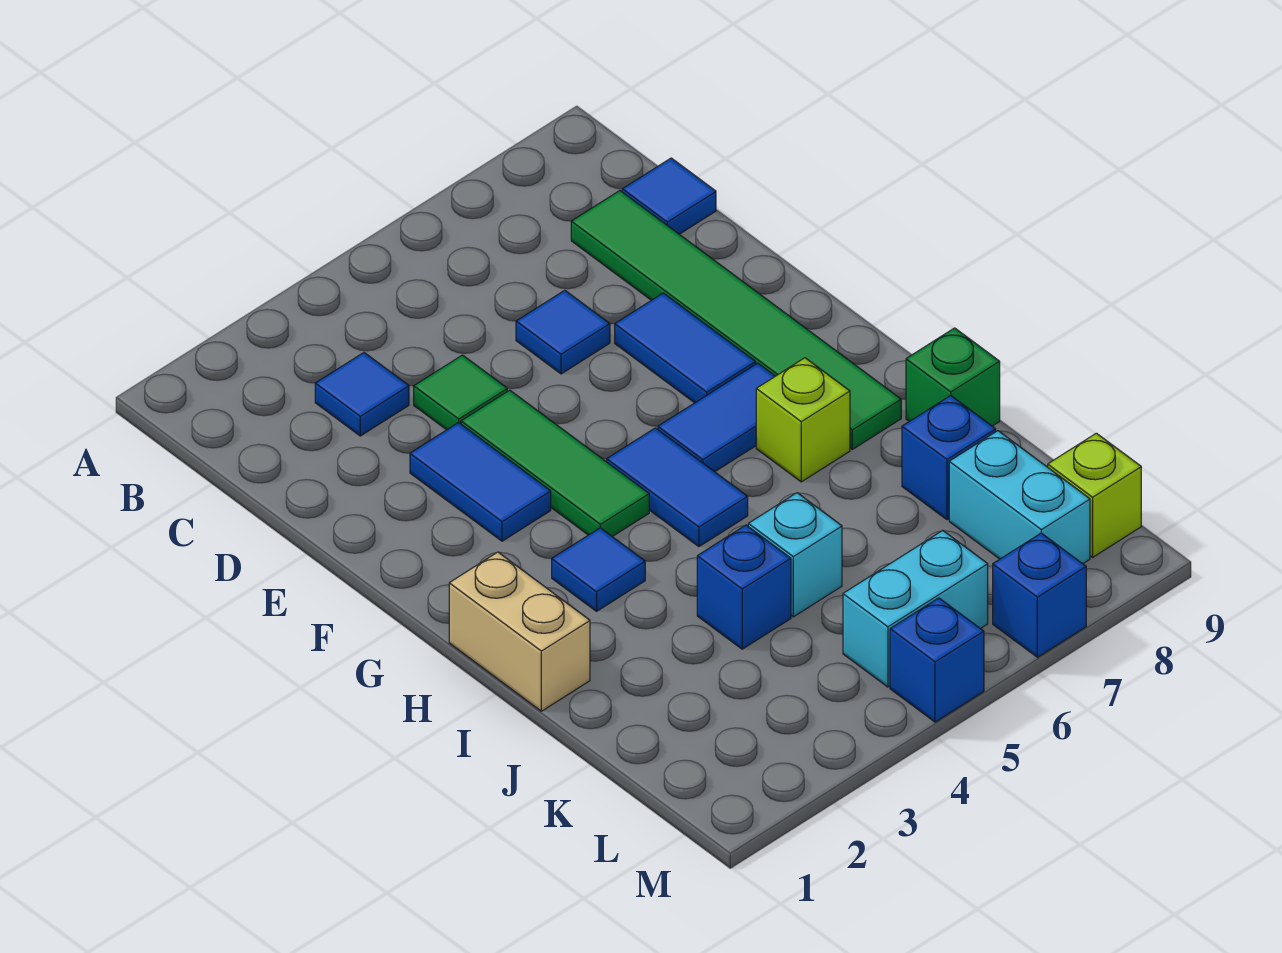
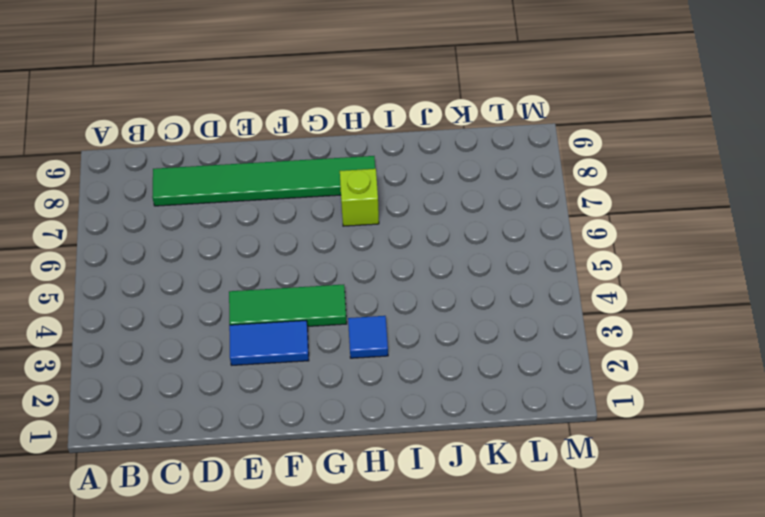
none -> blue 1x1 tile [315,353,409,436]
none -> blue 1x1 tile [622,158,716,234]
none -> green 1x1 tile [414,355,507,430]

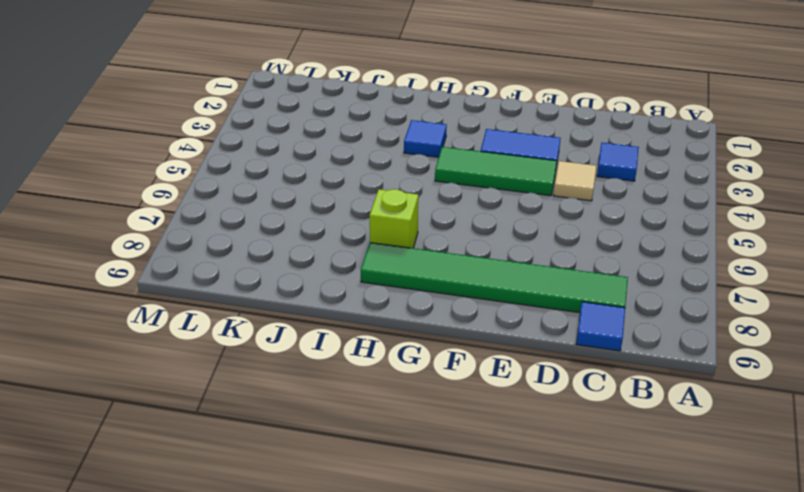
tan 1x1 tile [554,161,596,201] -> green 1x1 tile [414,355,507,430]
none -> blue 1x1 tile [516,290,610,374]
none -> blue 1x2 tile [615,293,756,403]
none -> blue 1x2 tile [607,428,748,547]

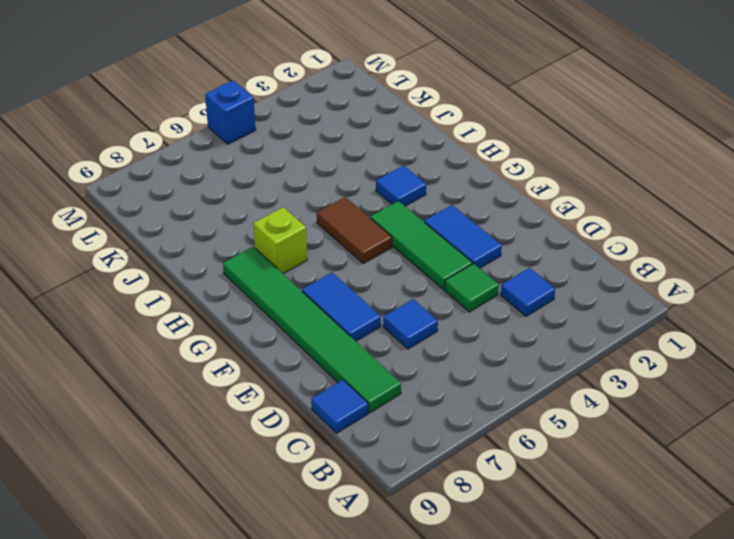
brown 1x2 tile [317,197,392,263] -> blue 1x2 tile [607,428,748,547]
none -> blue 1x2 tile [658,363,775,472]
none -> tan 1x2 brick [449,552,590,711]
none -> green 1x1 brick [906,328,1000,426]

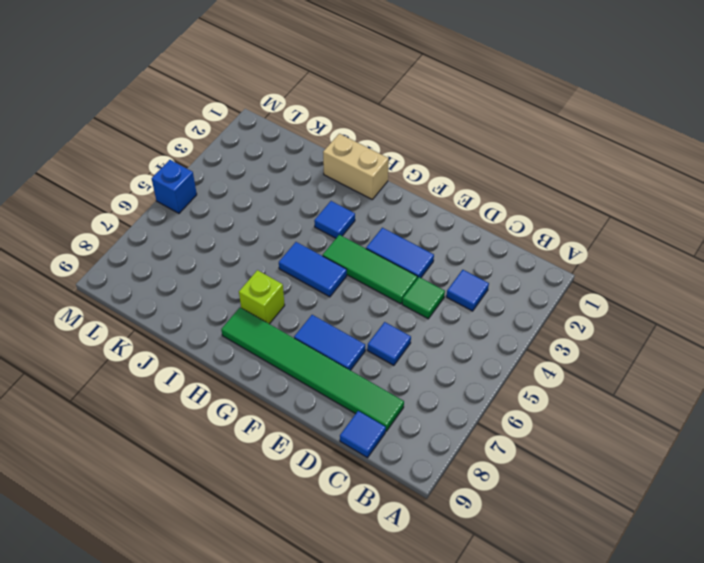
none -> blue 1x2 tile [658,363,775,472]
none -> green 1x1 brick [906,328,1000,426]
none -> blue 1x1 brick [697,525,791,649]

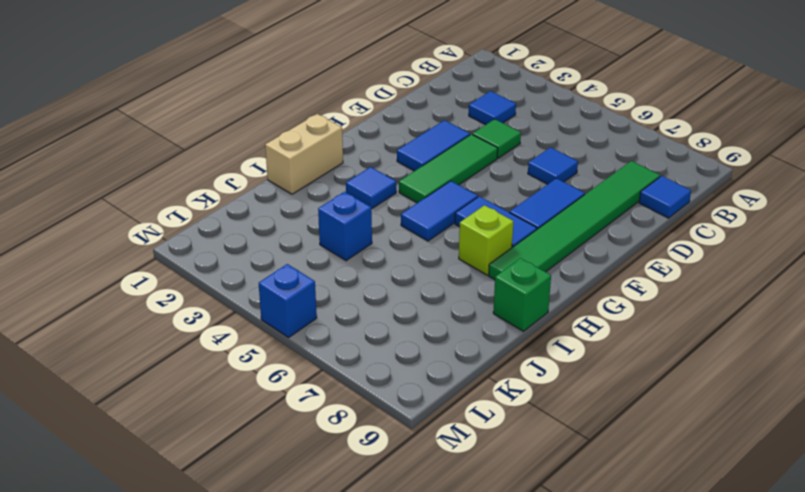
none -> cyan 1x1 brick [748,493,842,617]
none -> blue 1x1 brick [902,396,996,520]
none -> cyan 1x2 brick [949,431,1090,564]

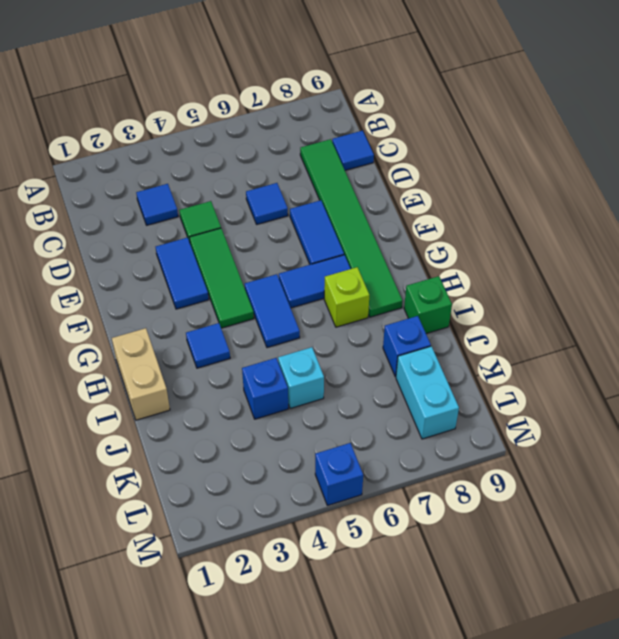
none -> cyan 1x2 brick [843,531,988,687]
none -> lime 1x1 brick [1048,433,1141,557]
none -> blue 1x1 brick [993,533,1086,657]

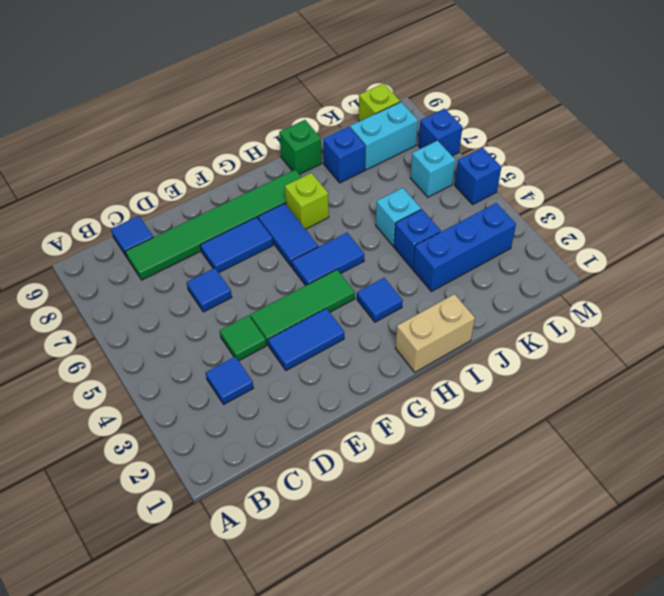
blue 1x3 brick [413,203,516,291] -> none
cyan 1x1 brick [410,140,456,197] -> cyan 1x2 brick [843,531,988,687]

